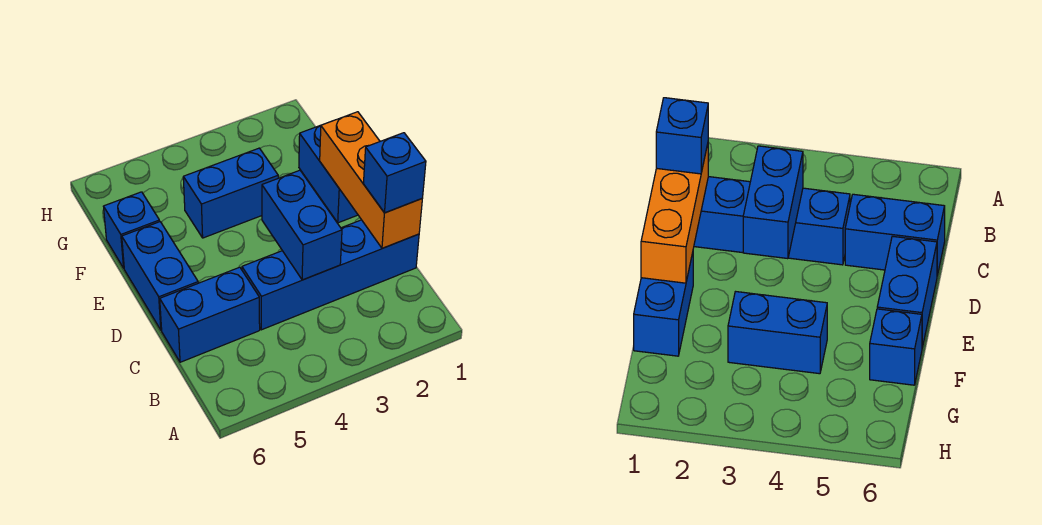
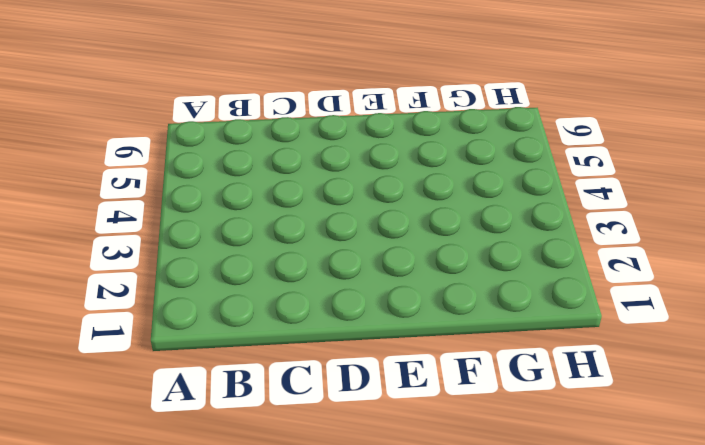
none -> blue 1x4 brick [242,220,419,330]
none -> blue 1x2 brick [160,267,260,362]

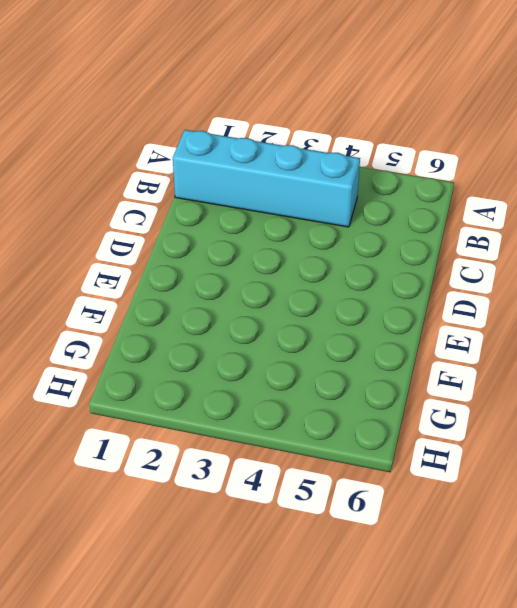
cyan 1x4 brick [173,130,360,227] -> none
none -> blue 1x4 brick [242,220,419,330]
none -> blue 1x2 brick [160,267,260,362]

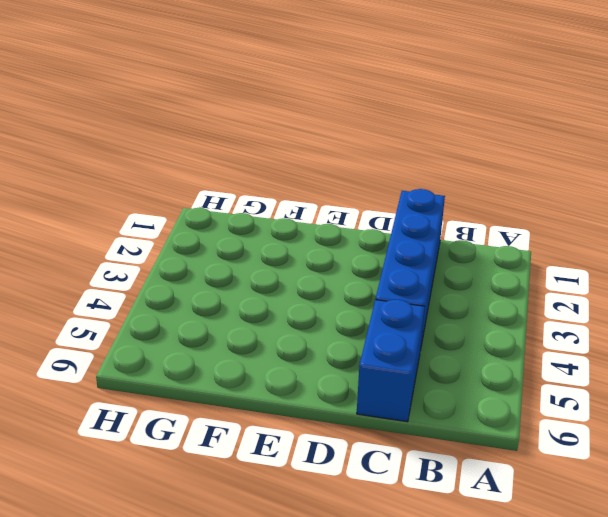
none -> blue 1x2 brick [122,222,198,330]
none -> blue 1x2 brick [299,125,358,223]

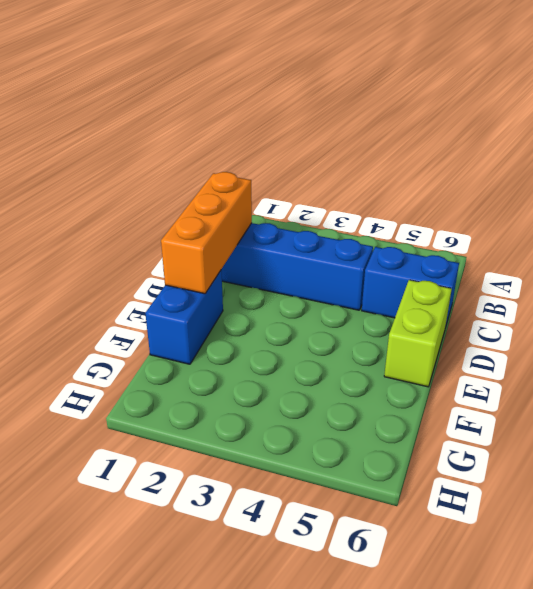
lime 1x2 brick [384,280,452,387] -> blue 1x2 brick [122,222,198,330]
none -> blue 1x2 brick [183,148,278,238]
none -> blue 1x1 brick [104,192,160,268]

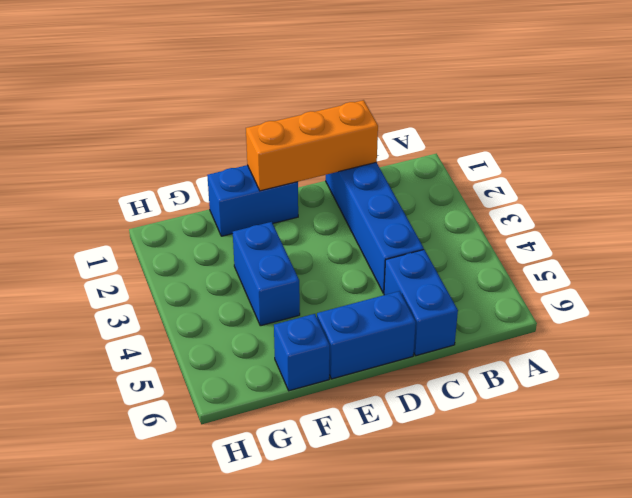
none -> blue 1x2 brick [262,170,342,280]
none -> blue 1x1 brick [363,133,426,213]

